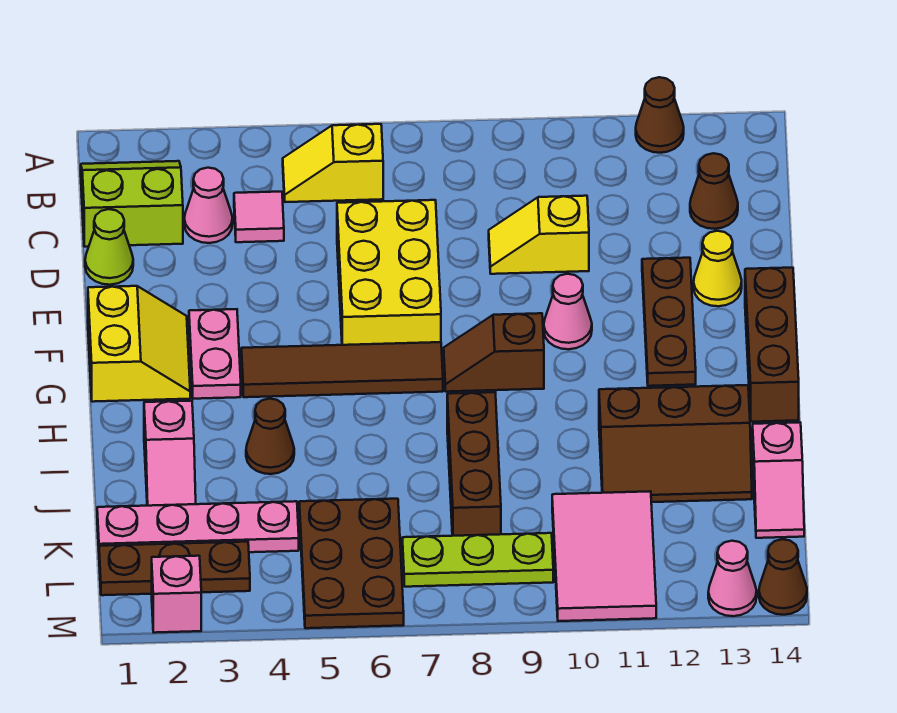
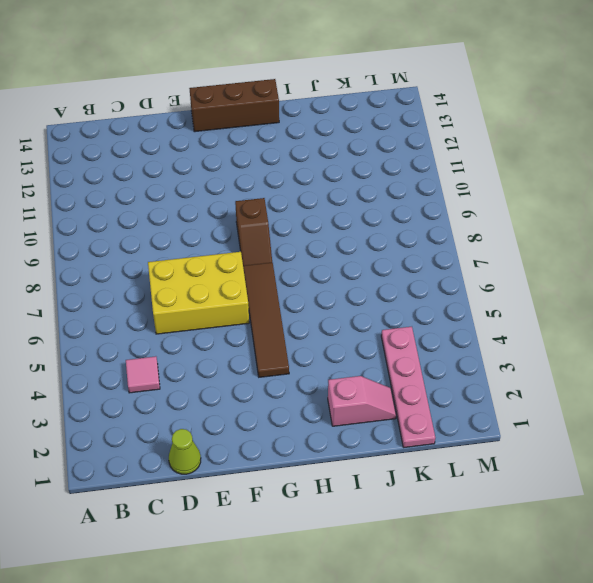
none -> brown 1x1 cone [636,77,684,153]
none -> lime 2x2 slope [81,161,183,247]
none -> yellow 1x2 slope [283,124,383,202]
none -> pink 1x1 cone [184,168,233,243]

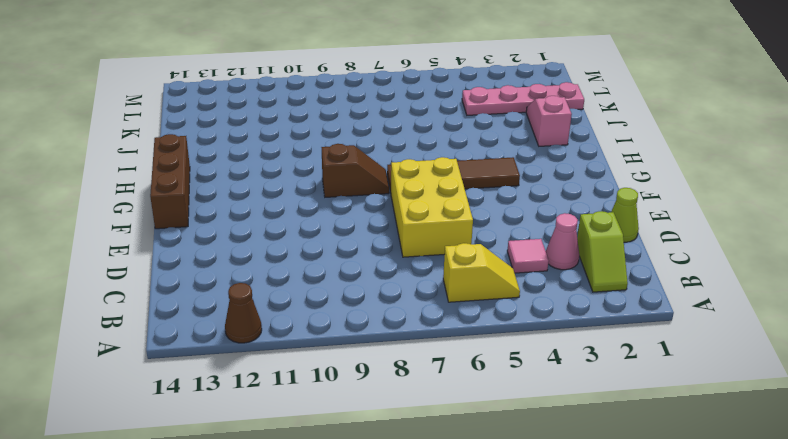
lime 1x2 slope [577,211,628,292] -> lime 2x2 slope [81,161,183,247]
none -> brown 1x1 cone [690,153,738,229]
none -> yellow 1x2 slope [489,196,589,274]
none -> brown 1x3 plate [642,258,696,386]
none -> yellow 1x1 cone [694,231,742,306]

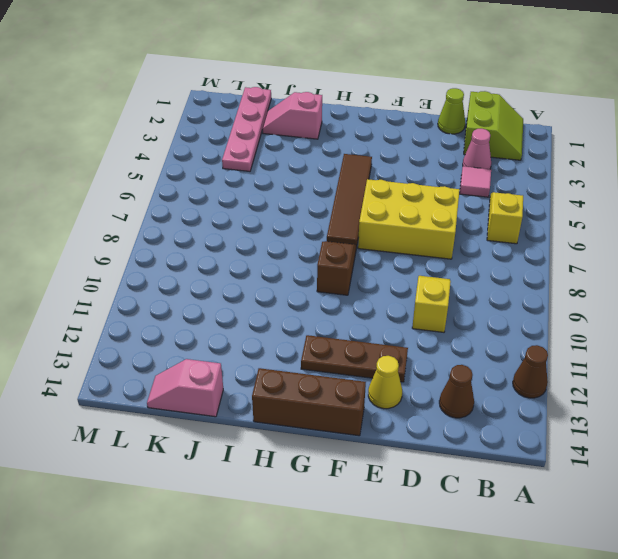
none -> yellow 2x2 slope [88,286,190,402]
none -> pink 1x2 plate [189,309,241,399]
none -> pink 1x1 cone [544,274,592,349]
none -> brown 1x1 cone [246,399,294,474]

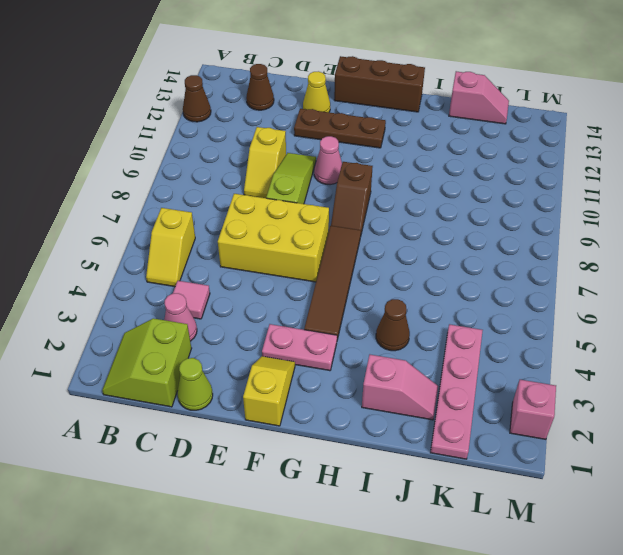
lime 1x3 slope [266,153,316,204] -> none
yellow 1x2 slope [243,356,295,426] -> yellow 2x2 slope [88,286,190,402]
none -> brown 1x3 brick [447,392,501,536]
none -> brown 2x3 slope [599,385,752,502]
none -> brown 2x3 plate [299,499,404,628]
none -> pink 2x3 tile [552,491,656,621]

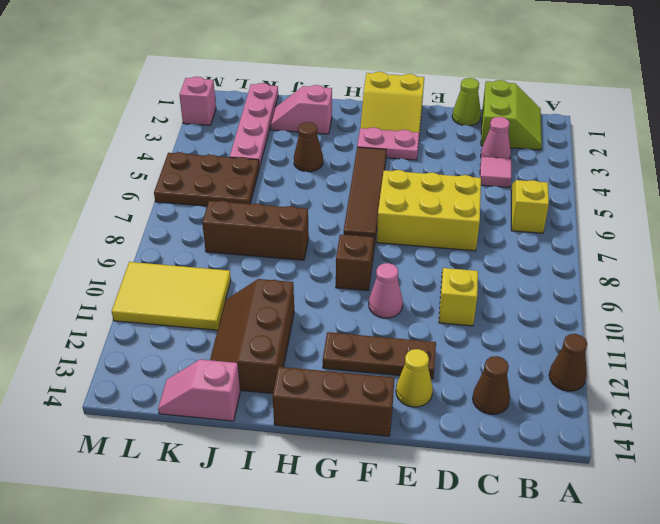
yellow 2x3 tile [112,262,231,330] -> pink 2x3 tile [552,491,656,621]
none -> brown 1x3 plate [99,542,250,595]
none -> lime 1x3 plate [402,533,553,587]
none -> pink 1x1 cone [708,541,757,616]
none -> brown 1x1 cone [759,539,807,615]

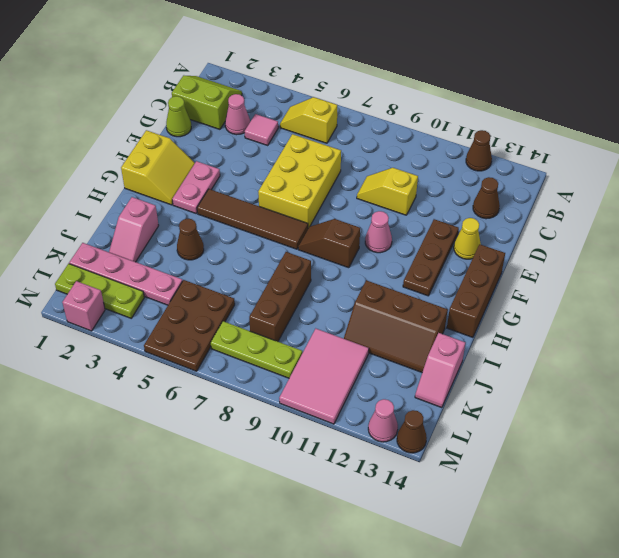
lime 1x3 plate [55,264,144,318] -> brown 1x3 plate [99,542,250,595]

